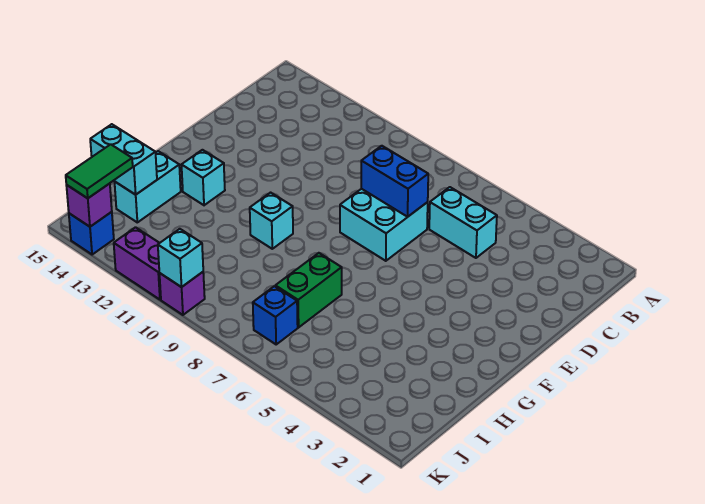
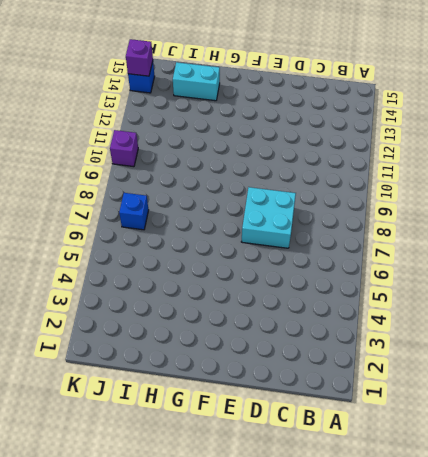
none -> cyan 1x2 brick [429,187,497,258]
none -> cyan 1x1 brick [250,193,293,249]
none -> cyan 1x1 brick [182,150,225,205]

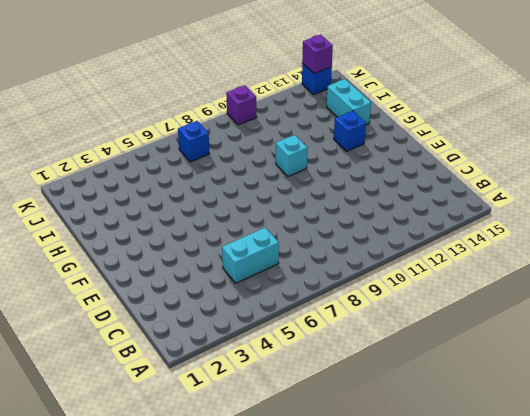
blue 1x1 brick [334,111,366,151] -> cyan 1x1 brick [182,150,225,205]
none -> cyan 2x2 brick [340,189,428,261]
none -> green 1x2 brick [275,253,342,327]
none -> purple 1x2 brick [114,227,161,300]

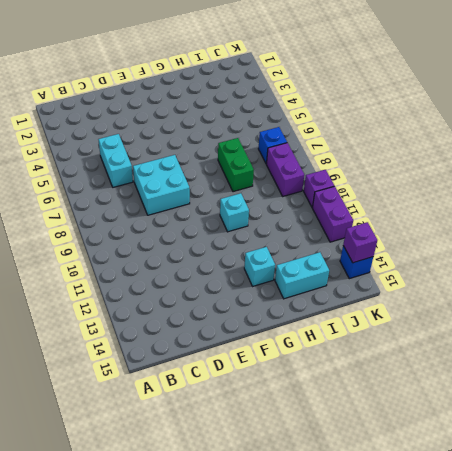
green 1x2 brick [218,138,254,192] -> green 1x2 brick turned to [275,253,342,327]
purple 1x2 brick [266,143,304,196] -> none
none -> blue 1x2 brick [361,146,428,217]
none -> cyan 1x2 brick [90,124,157,195]
none -> cyan 1x1 brick [158,229,203,287]

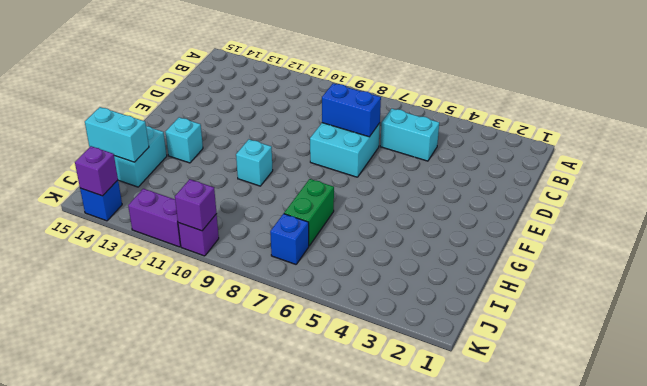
purple 1x1 brick [175,179,217,231] -> cyan 1x1 brick [158,229,203,287]
none -> green 1x2 tile [66,144,133,198]

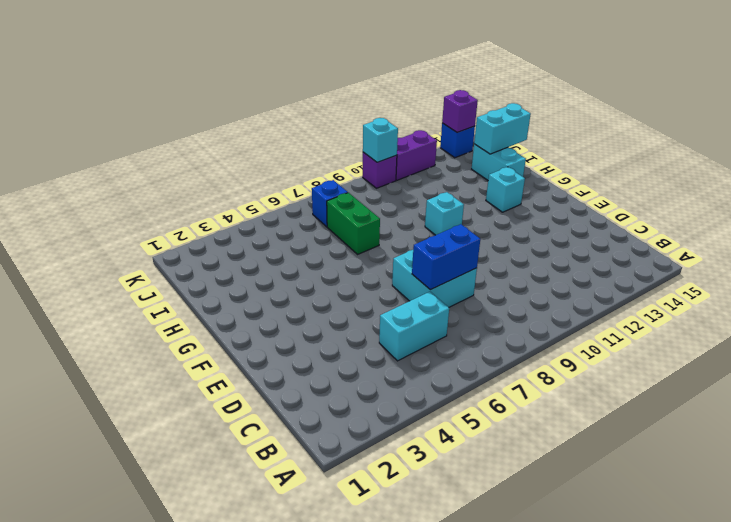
none -> green 1x2 tile [66,144,133,198]

